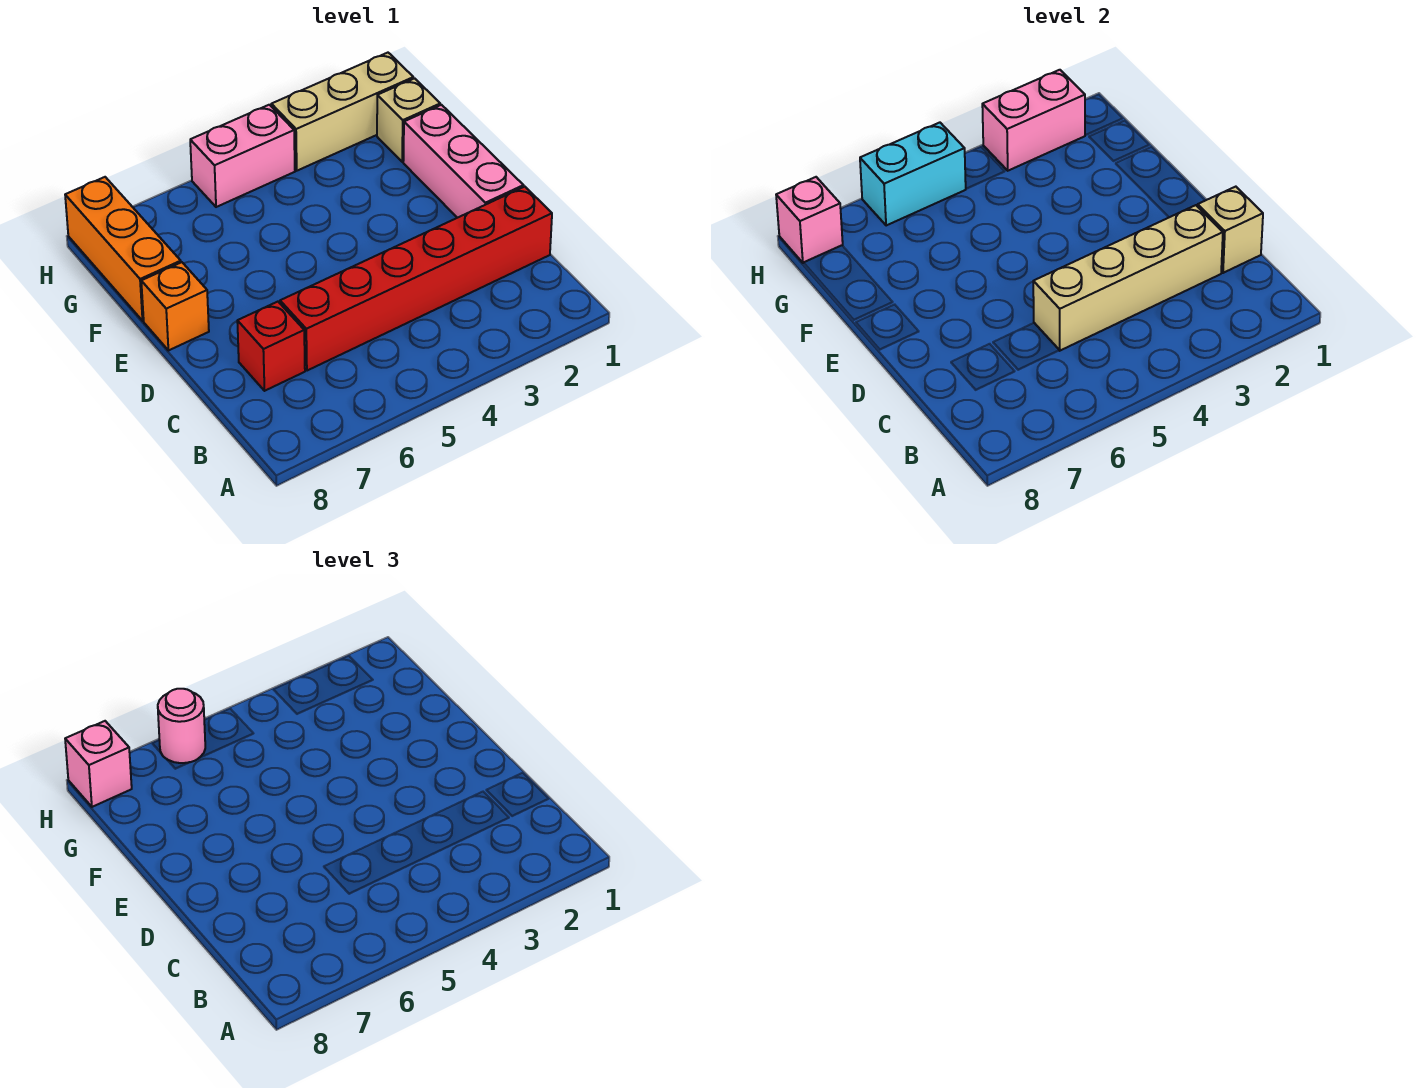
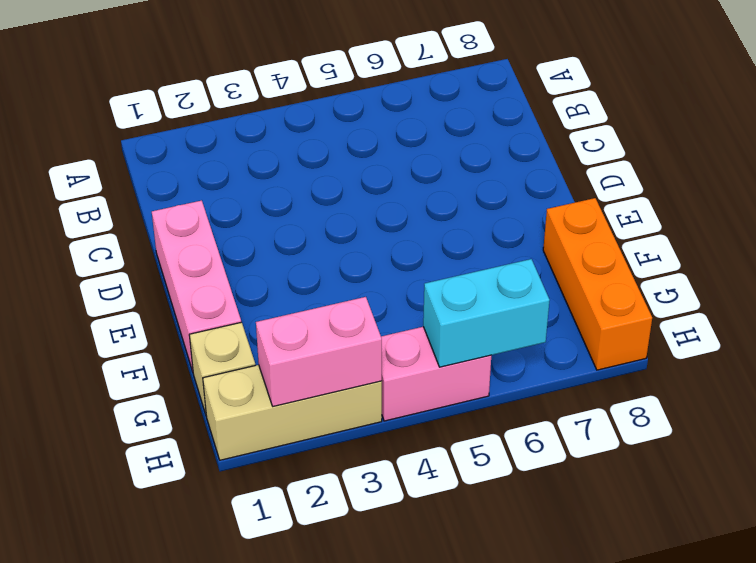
none -> red 1x6 brick [280,187,552,371]
none -> red 1x1 brick [237,302,305,391]
none -> orange 1x1 brick [141,262,209,351]

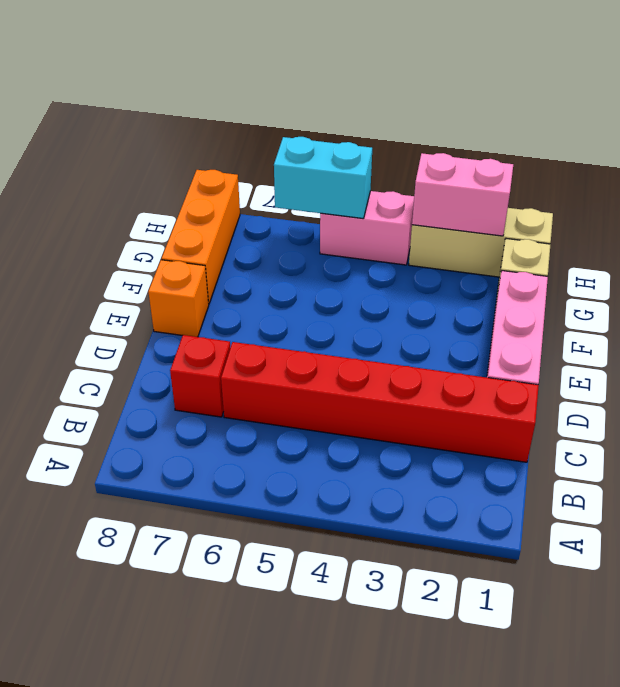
none -> tan 1x1 brick [1198,187,1263,273]
none -> tan 1x4 brick [1033,205,1223,351]
none -> pink 1x1 brick [776,177,843,263]

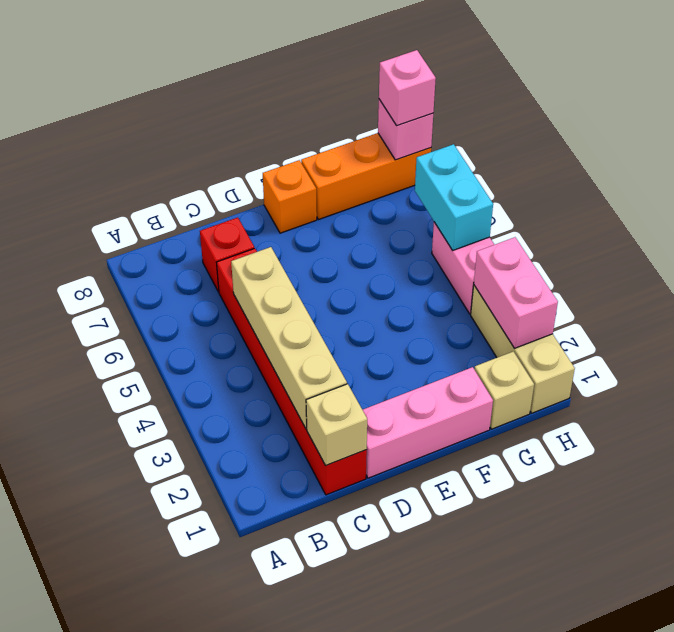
none -> pink 1x1 round brick [158,689,205,763]

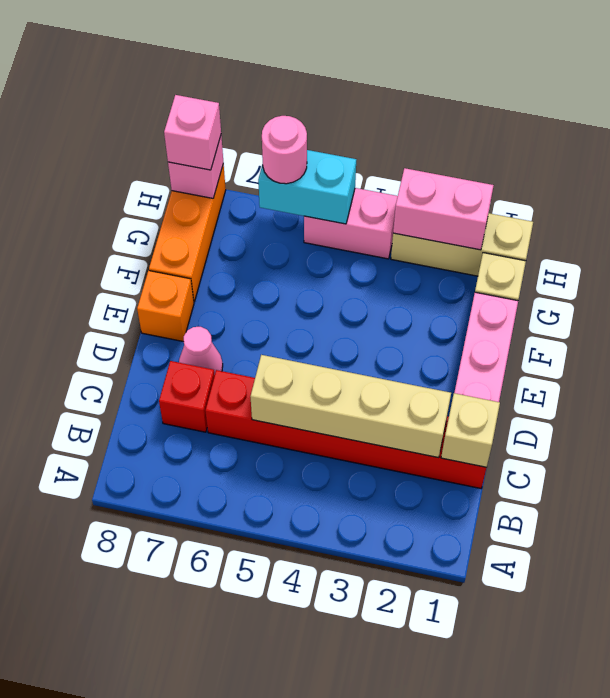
pink 1x1 cone [179,327,223,375] -> none

